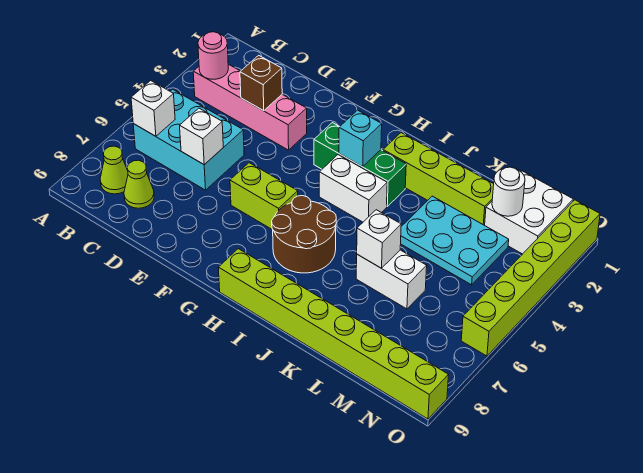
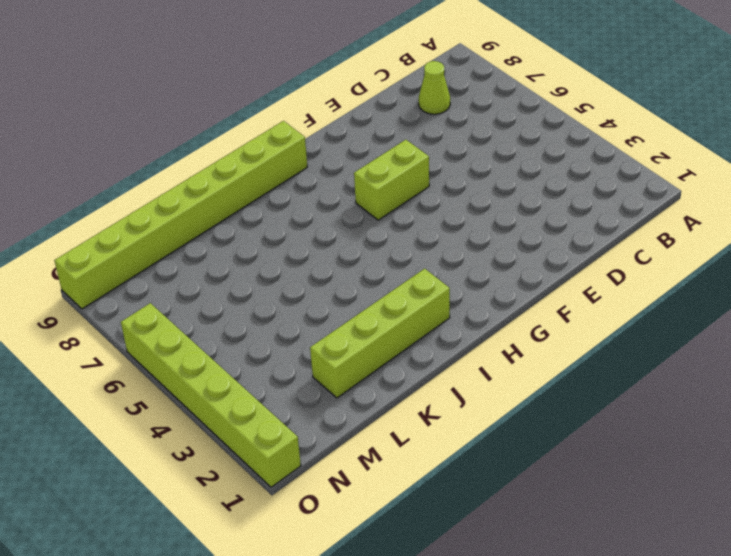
none -> pink 1x4 brick [193,64,307,150]
none -> cyan 2x3 brick [133,89,244,190]
none -> lime 1x1 cone [100,146,128,194]

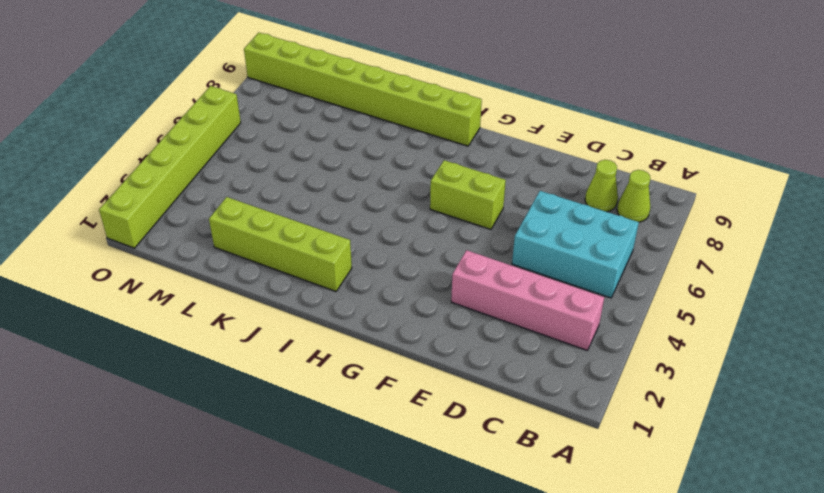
none -> green 1x3 brick [314,123,406,206]
none -> white 1x2 brick [319,155,387,222]
none -> brown 2x2 round brick [272,196,336,273]

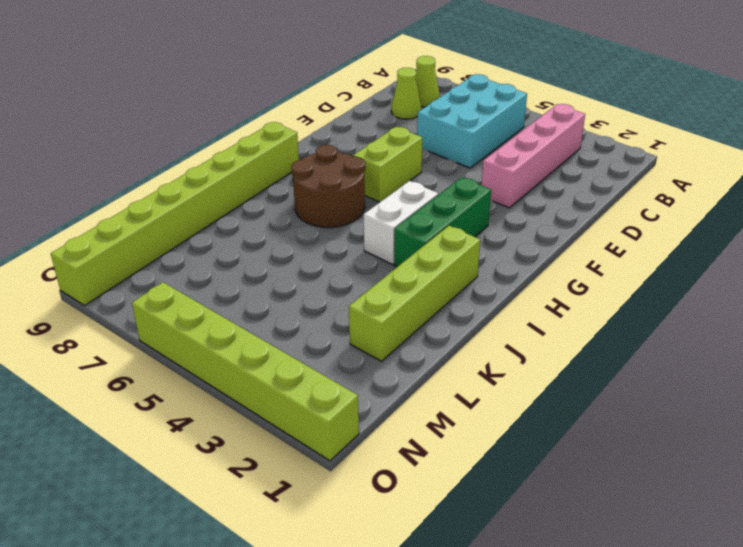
none -> cyan 2x3 plate [401,196,509,285]
none -> white 1x2 brick [356,250,427,309]
none -> white 2x2 brick [485,171,573,254]

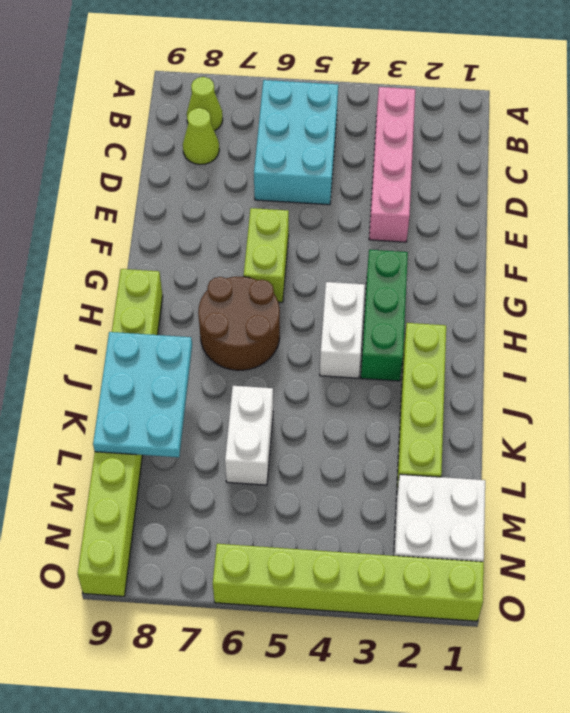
cyan 2x3 plate [93,332,192,457] -> cyan 2x3 plate moved to [401,196,509,285]
none -> pink 1x1 round brick [198,32,228,79]
none -> white 1x1 brick [131,81,175,136]
none -> brown 1x1 brick [240,55,282,111]

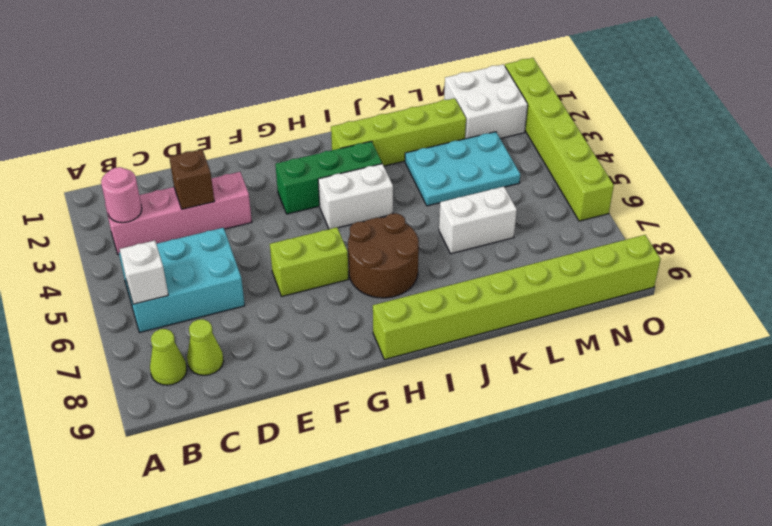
none -> white 1x1 brick [180,108,223,165]
none -> cyan 1x1 brick [339,110,382,167]
none -> white 1x1 brick [357,210,401,268]

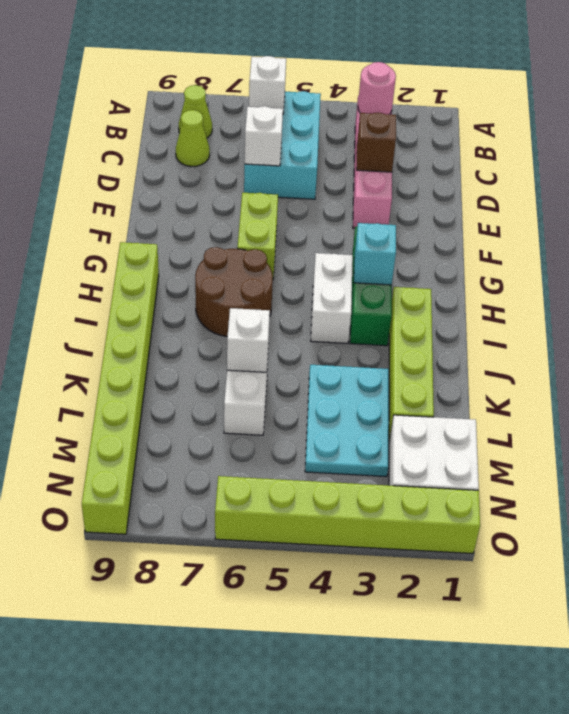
none -> white 1x1 round brick [492,167,525,216]

